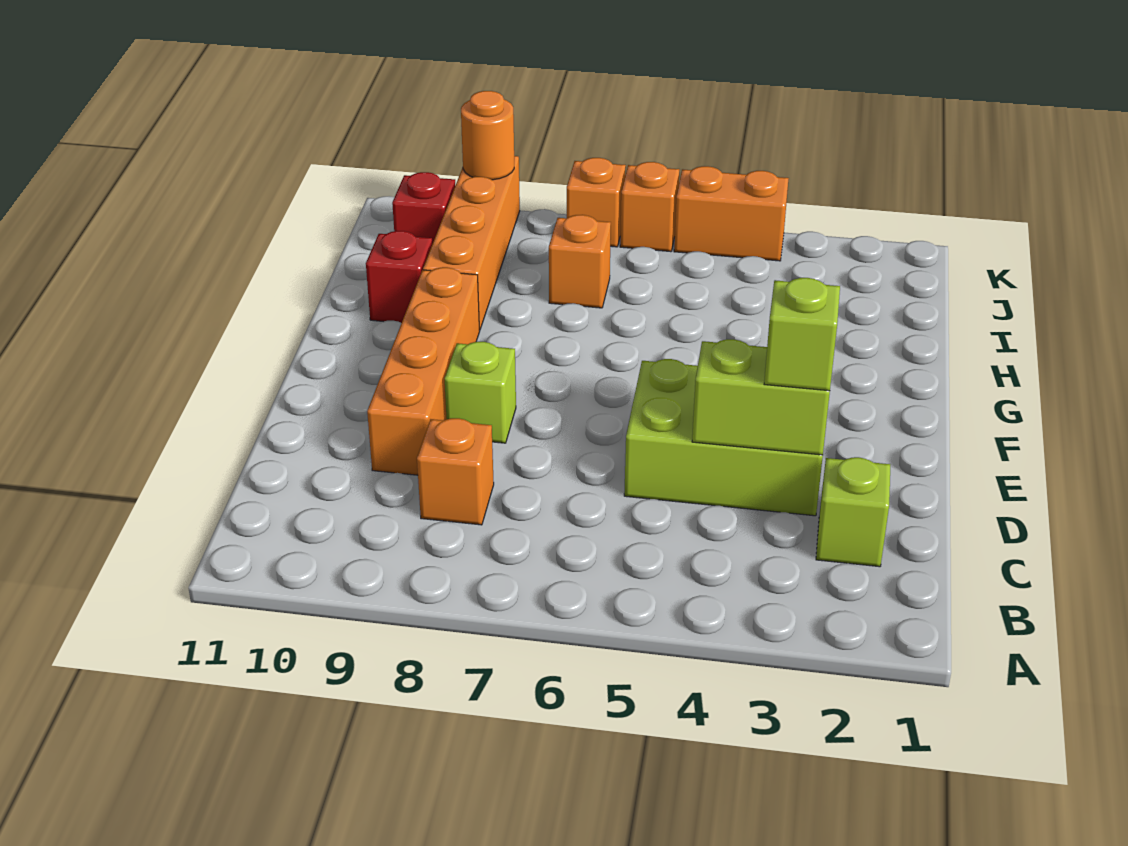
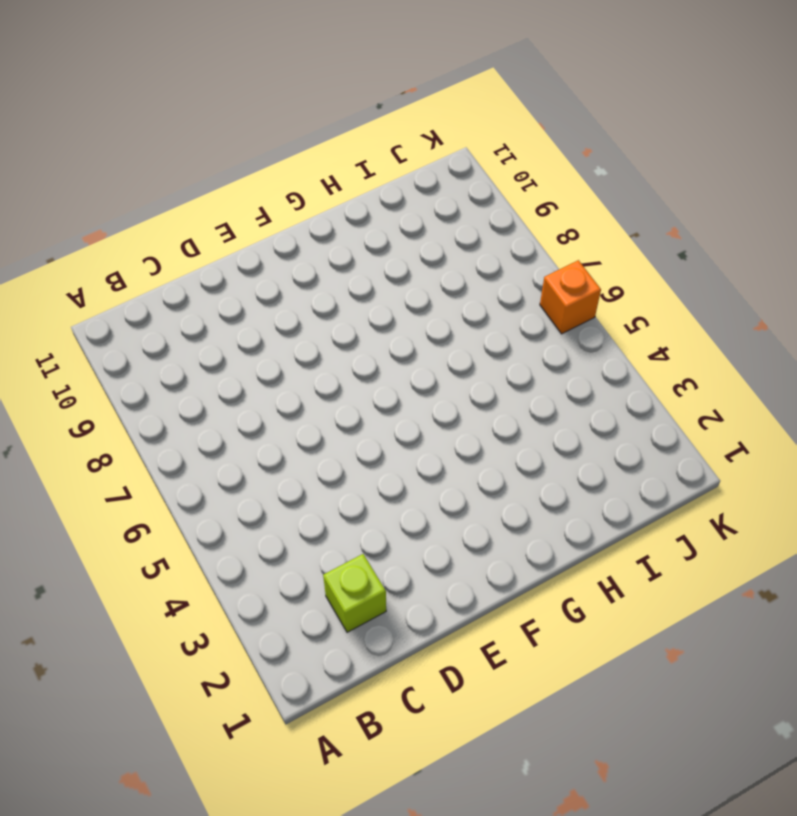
none -> orange 1x1 brick [417,418,494,525]
none -> lime 2x3 brick [624,359,823,516]
none -> orange 1x4 brick [367,267,480,475]

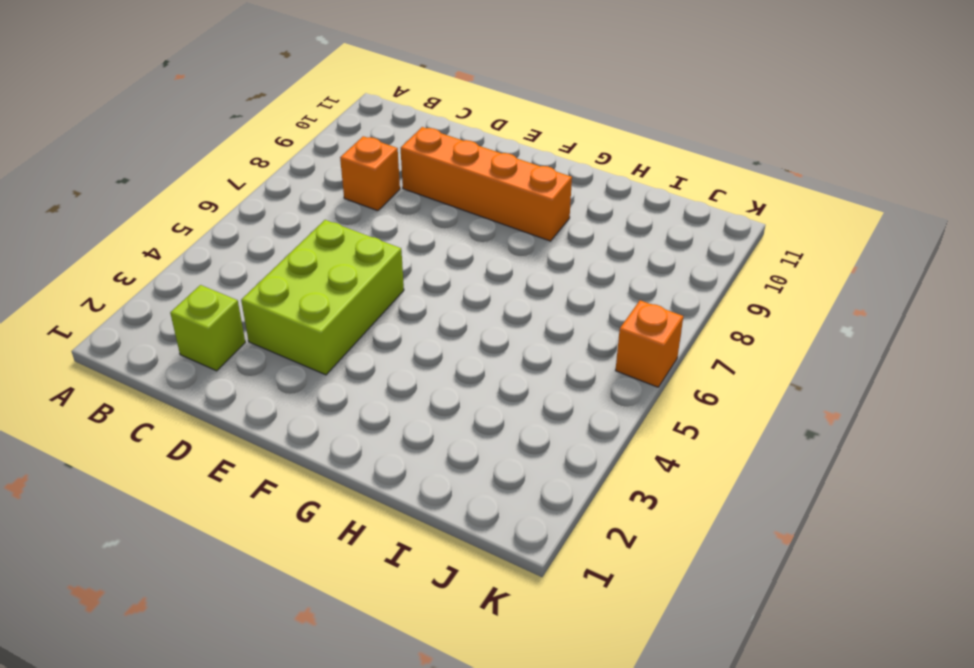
none -> lime 1x1 brick [445,342,516,443]
none -> orange 1x4 brick [423,156,520,330]
none -> red 1x1 brick [366,231,432,323]

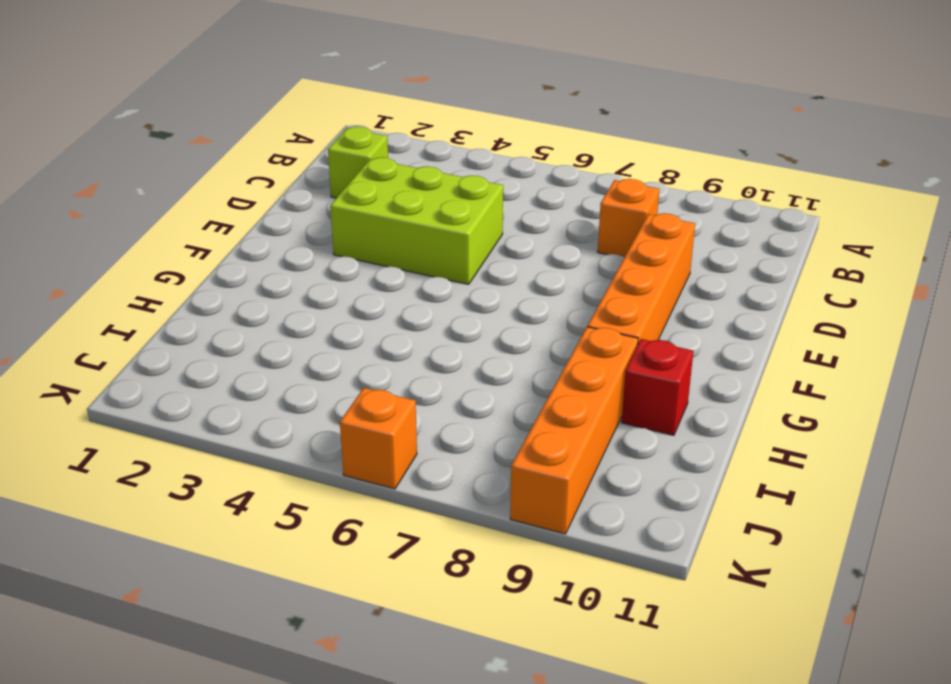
none -> lime 1x1 brick [445,342,516,443]
none -> orange 1x1 brick [549,215,611,308]
none -> red 1x1 brick [392,172,455,244]

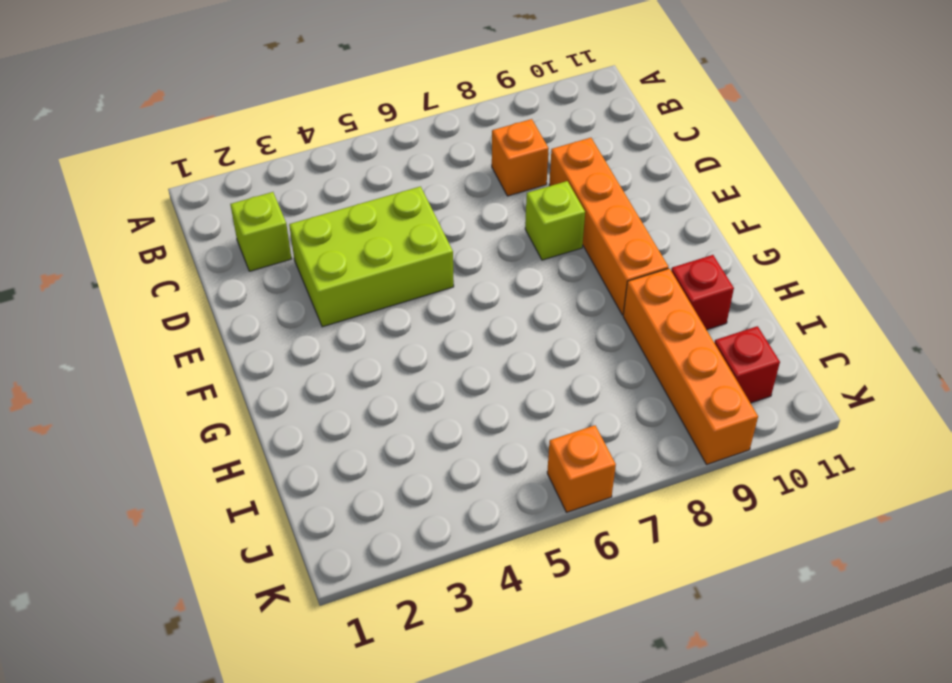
none -> orange 1x1 brick [549,215,611,308]
none -> orange 1x2 brick [674,166,789,261]
none -> orange 1x1 brick [567,158,626,247]

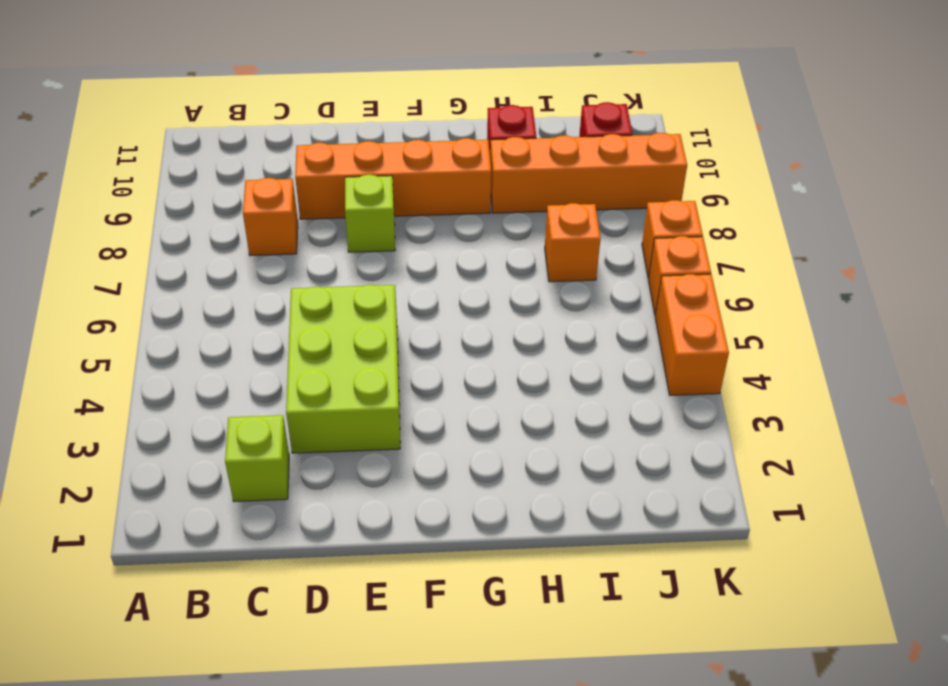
none -> lime 1x2 brick [692,339,830,455]
none -> orange 1x1 round brick [461,91,514,180]
none -> lime 1x1 brick [764,278,840,391]

